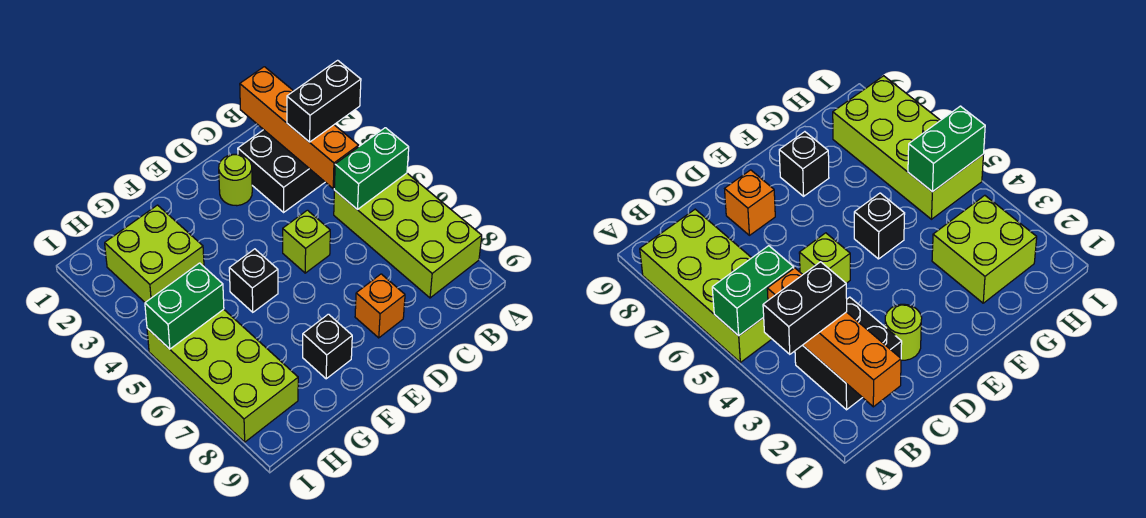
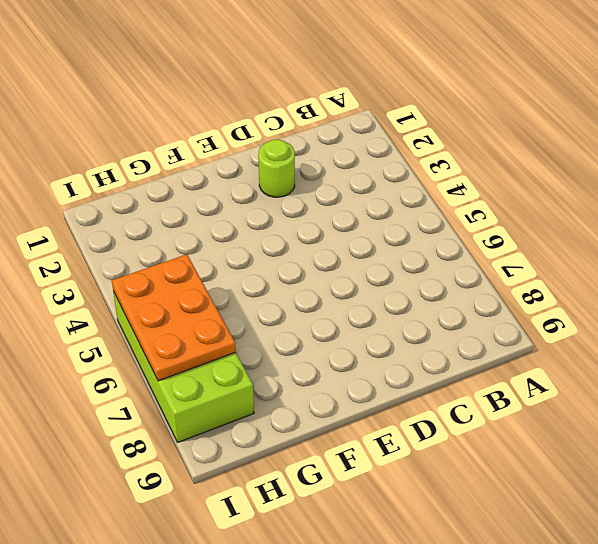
orange 2x3 plate [112,254,236,381] -> green 1x2 brick [145,263,224,349]
none -> lime 2x4 brick [334,173,482,298]
none -> black 2x2 brick [238,130,325,212]
none -> lime 1x1 brick [283,210,330,273]

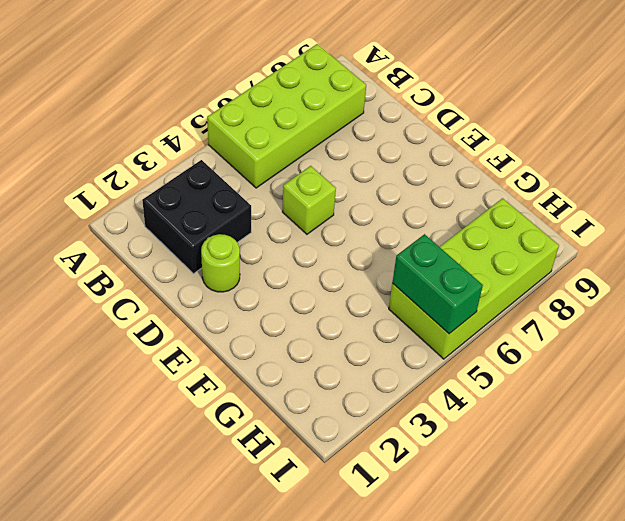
none -> orange 1x1 brick [355,274,405,338]
none -> black 1x1 brick [229,249,278,312]
none -> black 1x1 brick [303,314,352,379]

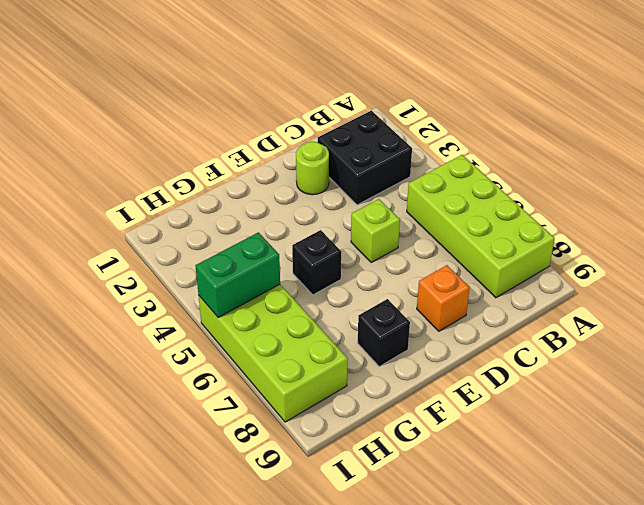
none -> lime 2x2 brick [105,205,204,302]
none -> green 1x2 brick [334,128,409,209]
none -> orange 1x4 brick [240,67,359,189]

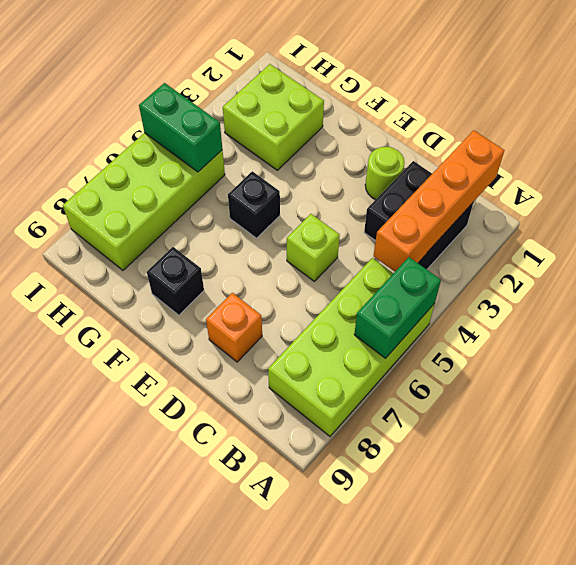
green 1x2 brick [354,257,441,359] -> green 1x2 brick turned to [334,128,409,209]
none -> black 1x2 brick [287,60,361,142]

